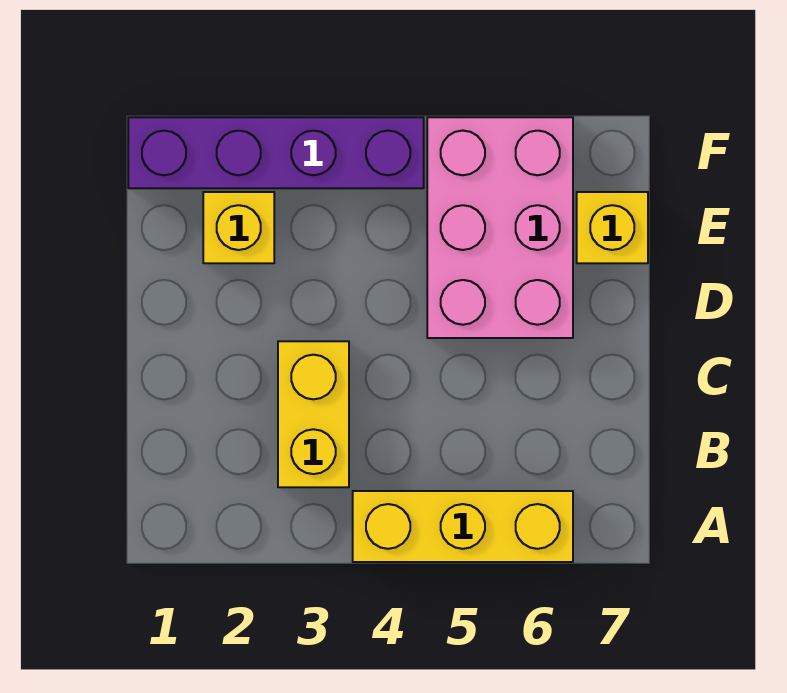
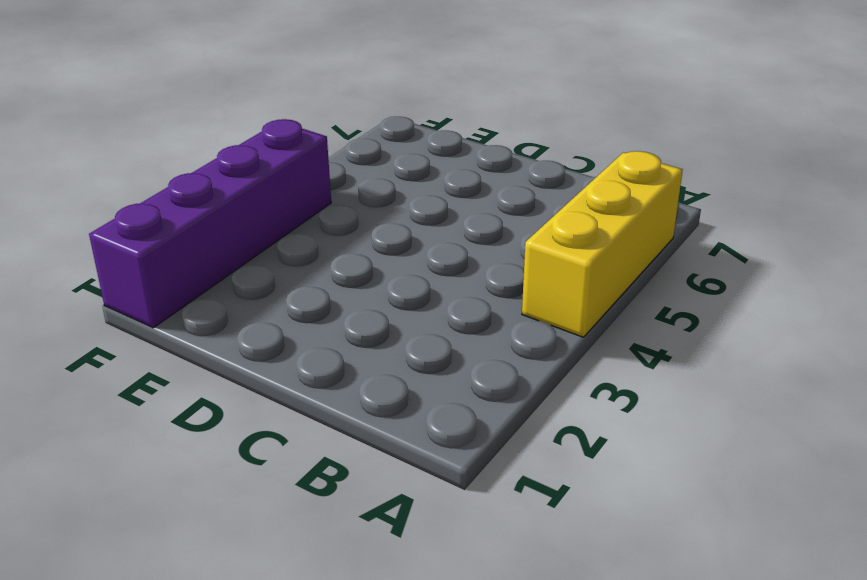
none -> yellow 1x2 brick [278,341,349,487]
none -> pink 2x3 brick [427,117,573,338]

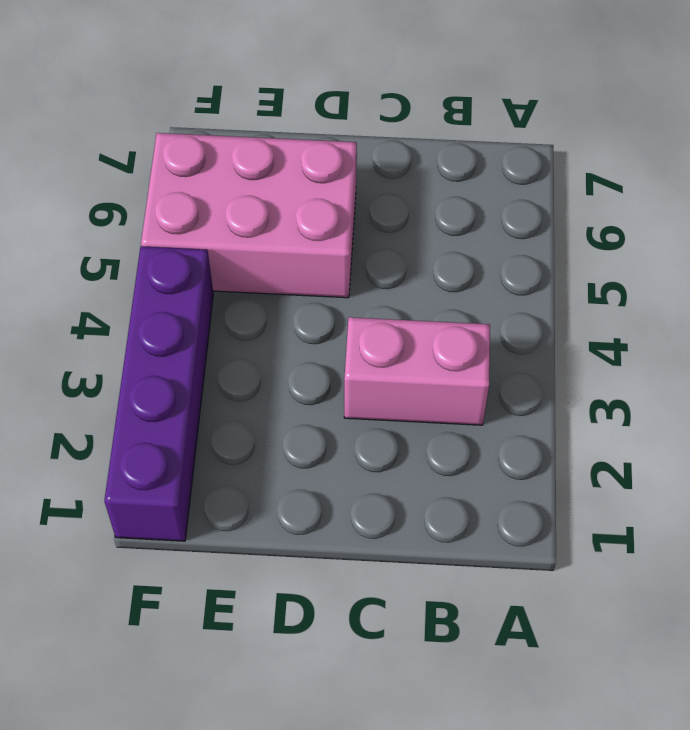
pink 1x2 brick [344,317,490,425] -> yellow 1x2 brick [278,341,349,487]
none -> yellow 1x3 brick [353,491,573,562]
none -> yellow 1x1 brick [203,192,274,263]

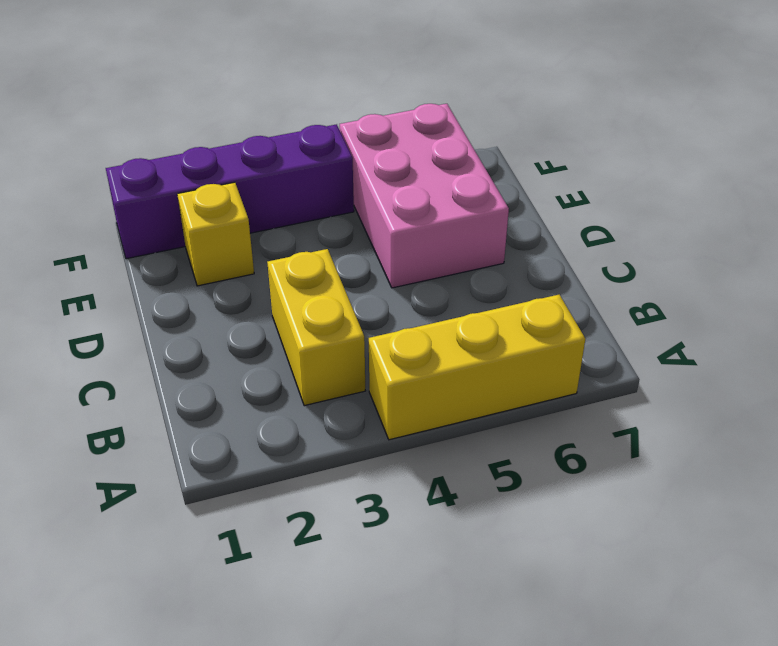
none -> yellow 1x1 brick [577,192,648,263]

